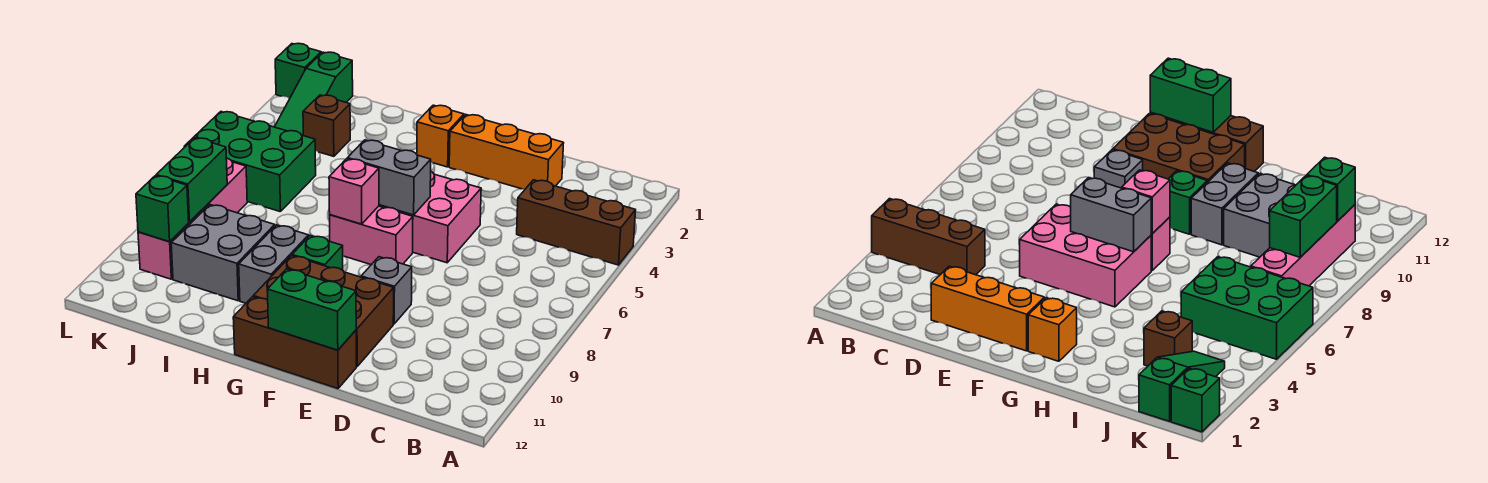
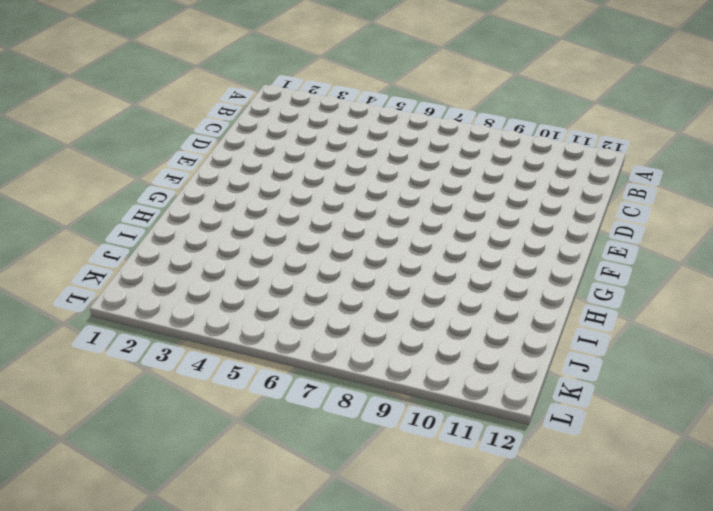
none -> brown 1x3 brick [517,180,636,265]
none -> orange 1x3 brick [449,115,564,189]
none -> pink 2x3 brick [379,172,481,263]

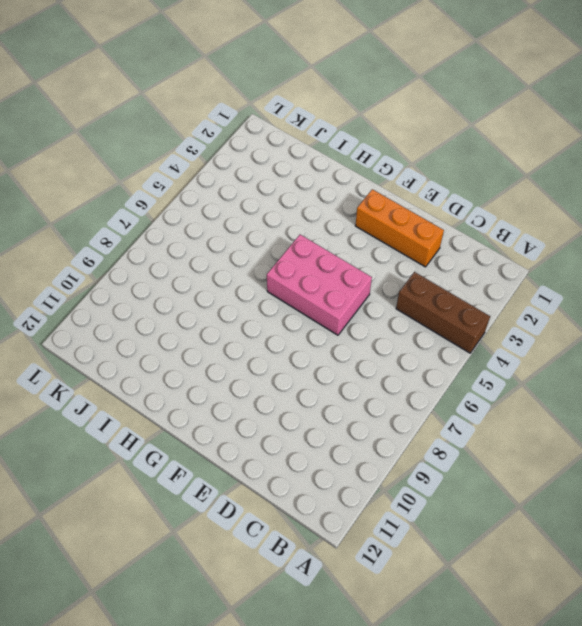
none -> grey 1x1 brick [361,257,412,324]
none -> brown 2x3 brick [253,256,394,367]
none -> brown 1x3 brick [233,297,356,389]

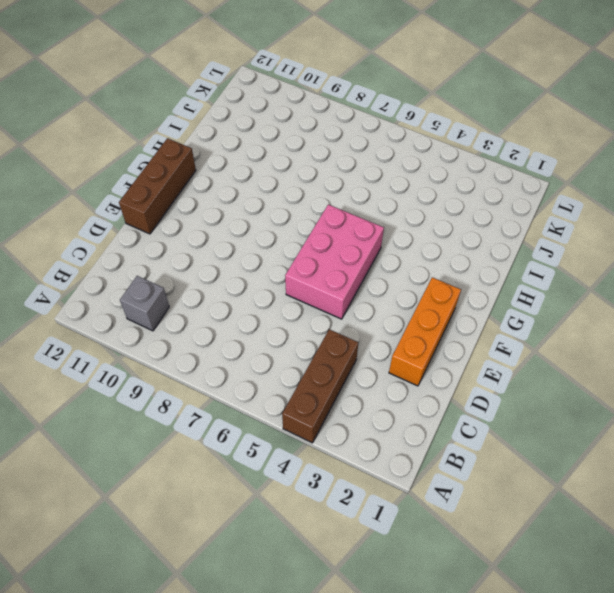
grey 1x1 brick [120,276,169,331] -> grey 1x1 brick moved to [361,257,412,324]
none -> brown 2x3 brick [253,256,394,367]
none -> pink 1x2 brick [330,206,413,265]
none -> orange 1x1 brick [417,105,464,167]

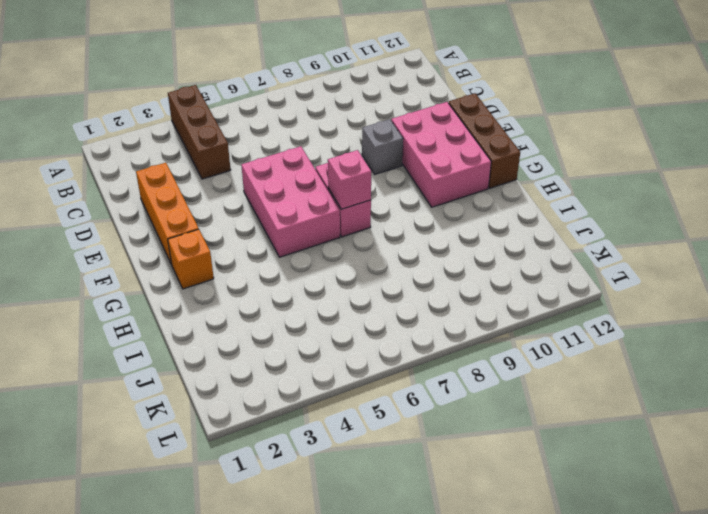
pink 2x3 brick [391,102,491,207] -> brown 2x3 brick [253,256,394,367]
none -> green 1x1 brick [292,236,343,270]
none -> grey 1x2 brick [239,225,309,303]
none -> grey 2x2 brick [171,205,275,301]

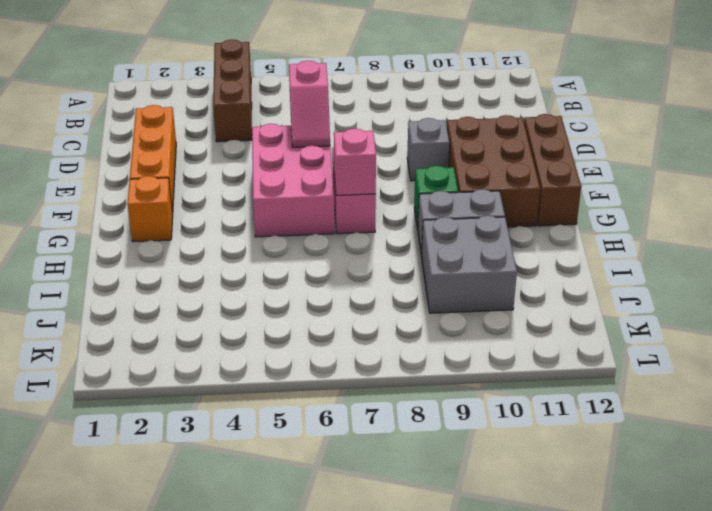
pink 1x2 slope [289,61,330,147] -> none
none -> brown 1x1 brick [303,95,350,156]
none -> green 2x3 brick [184,112,316,212]
none -> green 1x3 slope [275,52,353,135]

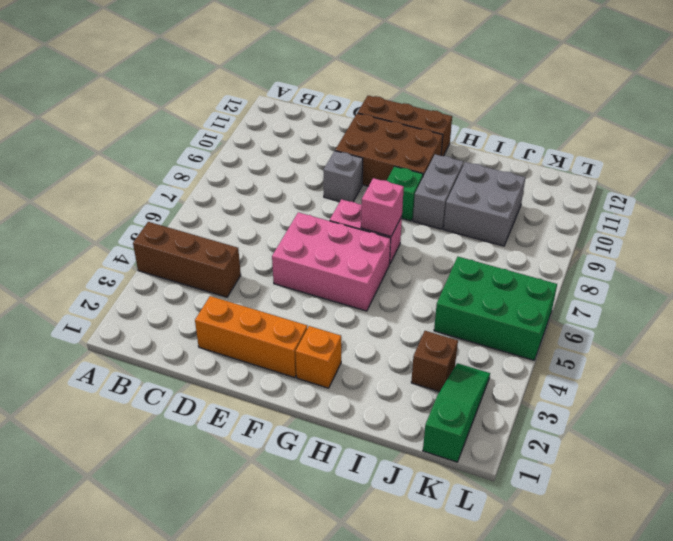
none -> pink 1x4 brick [138,158,247,279]
none -> green 1x1 brick [275,43,321,98]
none -> green 1x2 brick [267,269,356,350]

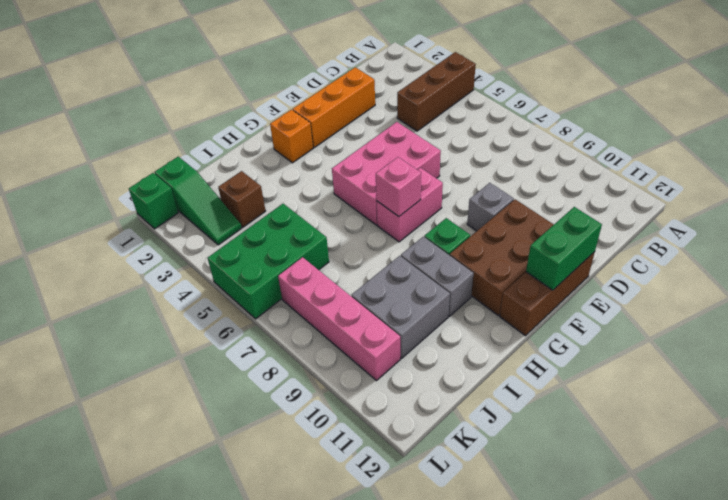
none -> grey 1x2 brick [347,140,431,215]
none -> green 1x2 brick [156,138,227,222]
none -> green 1x1 brick [136,176,189,242]

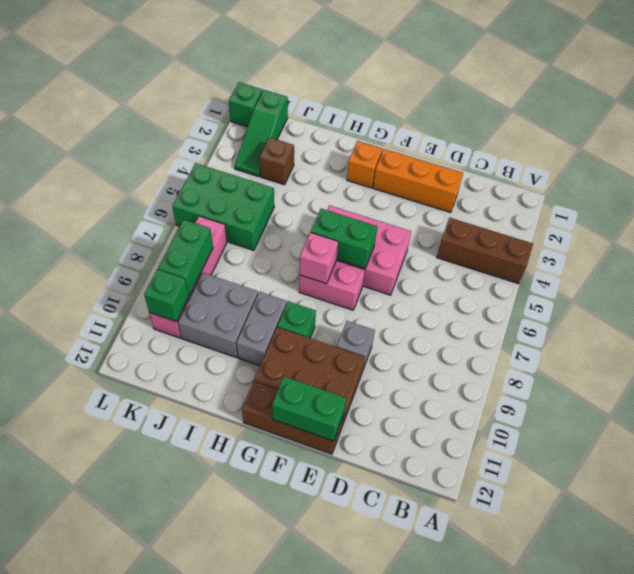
green 1x2 brick [311,209,377,268] -> grey 1x2 brick [347,140,431,215]

